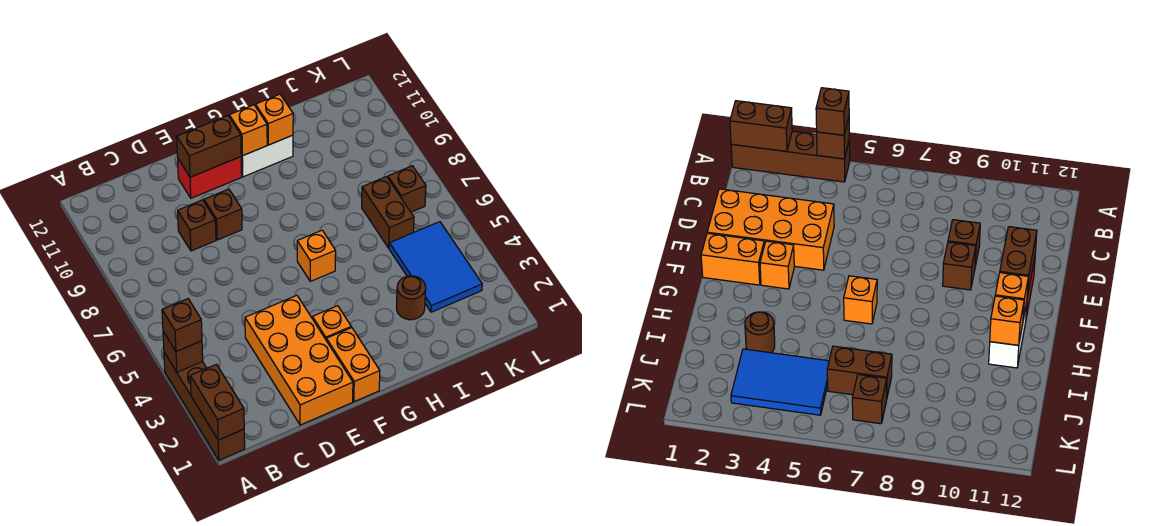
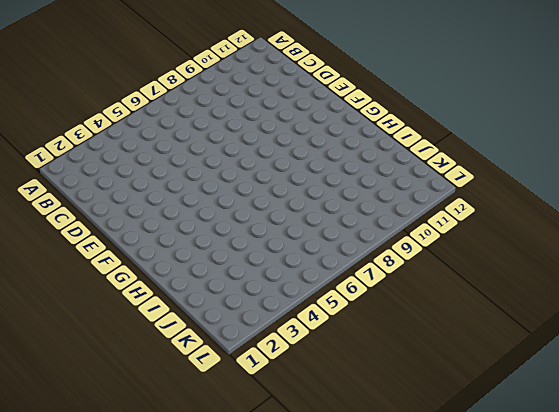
none -> brown 1x4 brick [164,353,245,460]
none -> orange 2x4 brick [245,295,353,425]
none -> brown 1x1 brick [178,200,216,251]

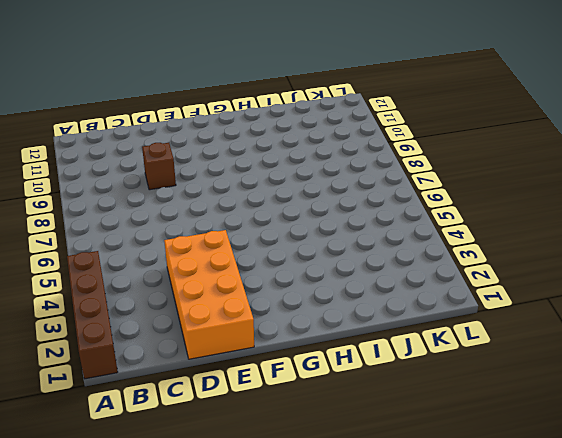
none -> brown 1x1 brick [204,189,242,240]
none -> red 1x2 brick [178,157,242,198]
none -> orange 1x2 brick [326,327,380,402]

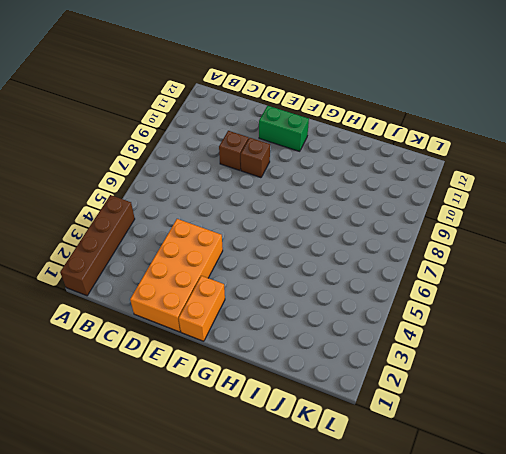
green 1x2 brick [259,106,309,151] -> red 1x2 brick [178,157,242,198]
none -> orange 1x1 brick [312,306,351,339]
none -> orange 1x1 brick [297,230,336,281]
none -> white 1x2 brick [241,135,293,177]

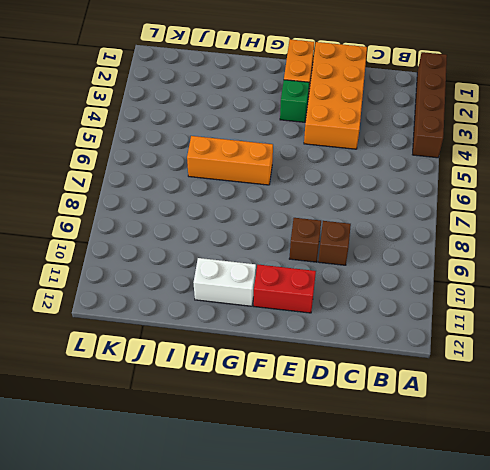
green 1x1 brick [280,80,309,122] -> orange 1x1 brick [312,306,351,339]
orange 1x3 brick [187,136,273,185] -> orange 1x1 brick [297,230,336,281]
none -> brown 1x1 round brick [396,276,426,320]
none -> blue 2x3 tile [389,222,482,312]
none -> brown 1x2 brick [362,177,414,248]

